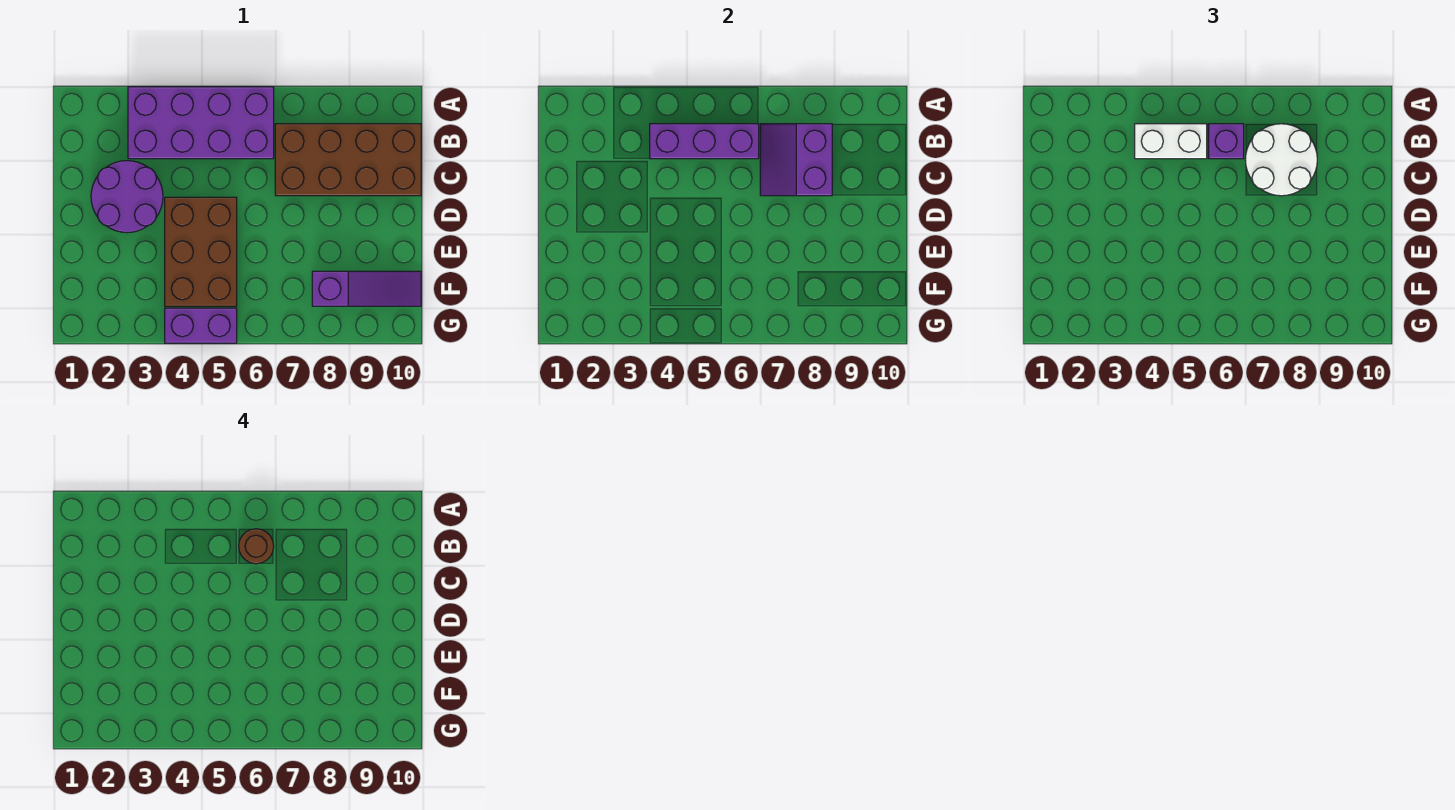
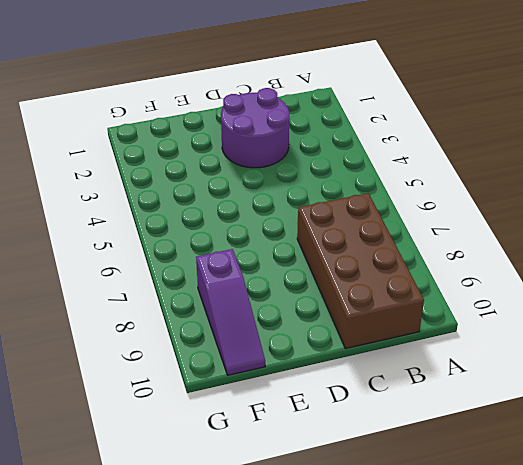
none -> purple 2x4 brick [128,87,274,159]
none -> brown 2x3 brick [165,197,237,306]
none -> purple 1x2 brick [165,308,237,343]

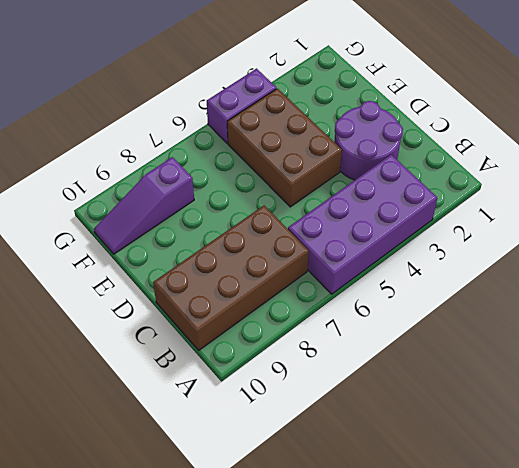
none -> purple 1x3 brick [650,124,759,159]
none -> purple 2x2 slope [760,124,832,196]
none -> white 1x2 brick [1135,124,1207,159]

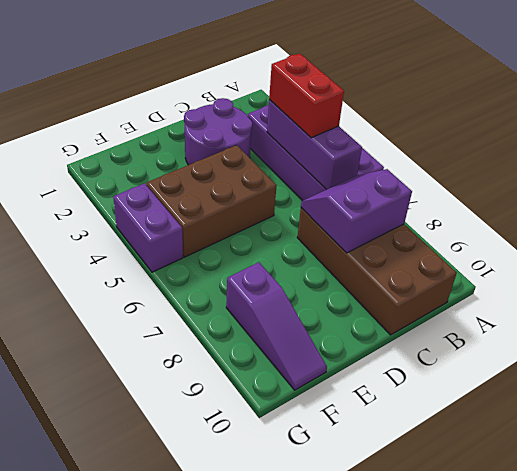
red 1x2 brick [269,54,344,138] -> white 1x2 brick [1135,124,1207,159]
none -> purple 1x1 brick [1209,124,1244,159]
none -> white 2x2 round brick [1245,124,1317,196]
none -> brown 1x1 round brick [239,529,274,564]

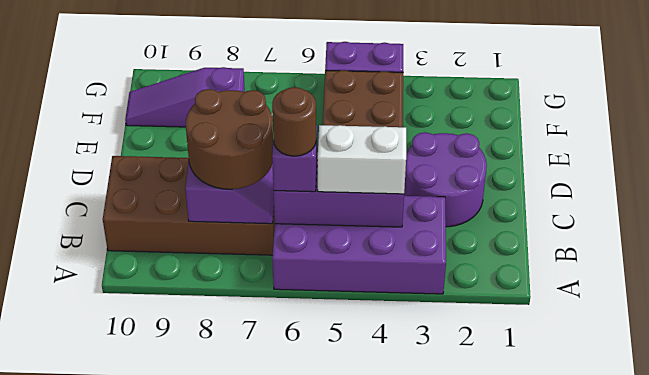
brown 2x2 round brick [186,89,273,189] -> white 2x2 round brick [1245,124,1317,196]

